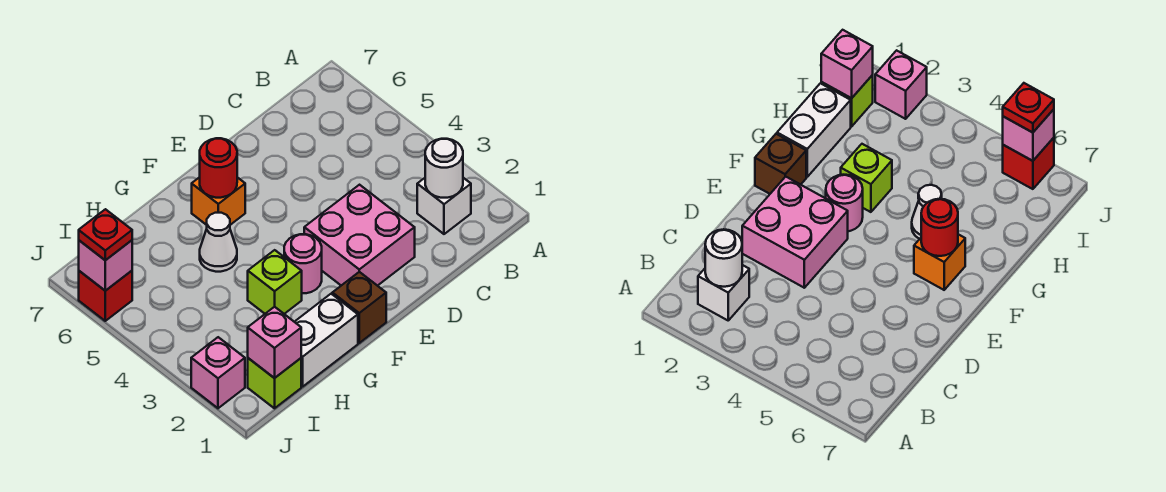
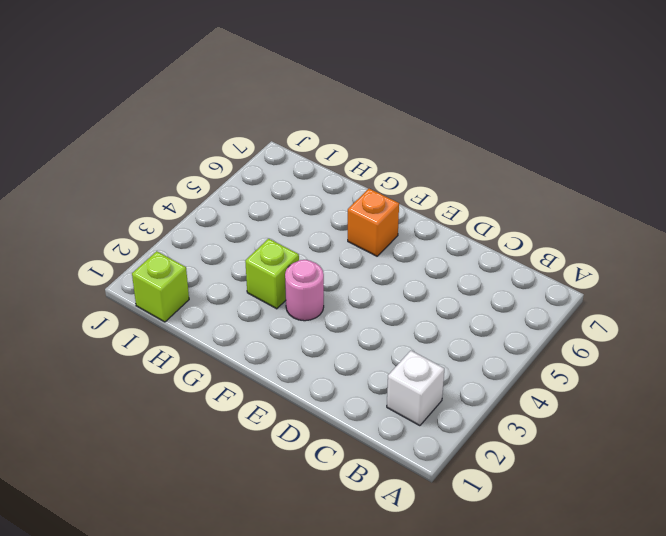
none -> pink 2x2 brick [304,185,415,286]
none -> brown 1x1 brick [332,272,386,343]
none -> white 1x2 brick [295,294,358,386]

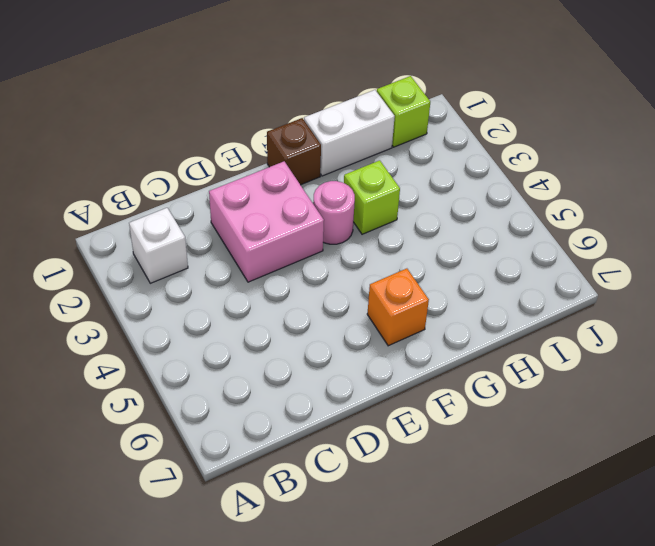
none -> white 1x1 cone [200,213,237,272]
none -> pink 1x1 brick [191,337,245,408]
none -> red 1x1 brick [79,271,132,321]

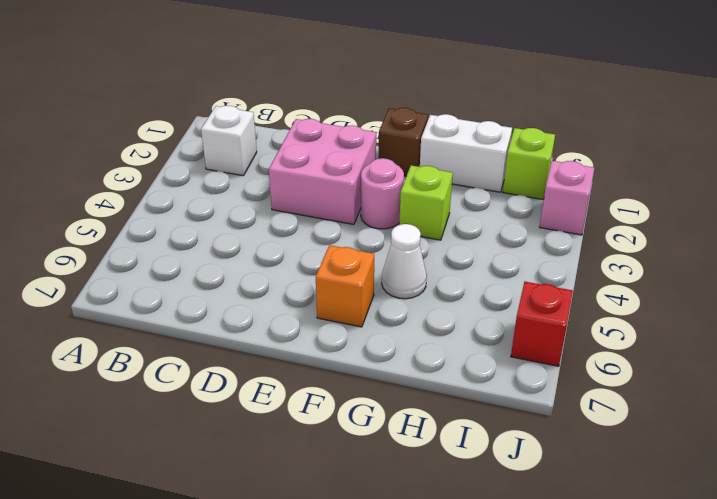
none -> white 1x1 round brick [425,139,463,198]
none -> red 1x1 round brick [200,138,237,198]
none -> pink 1x1 brick [248,307,301,378]

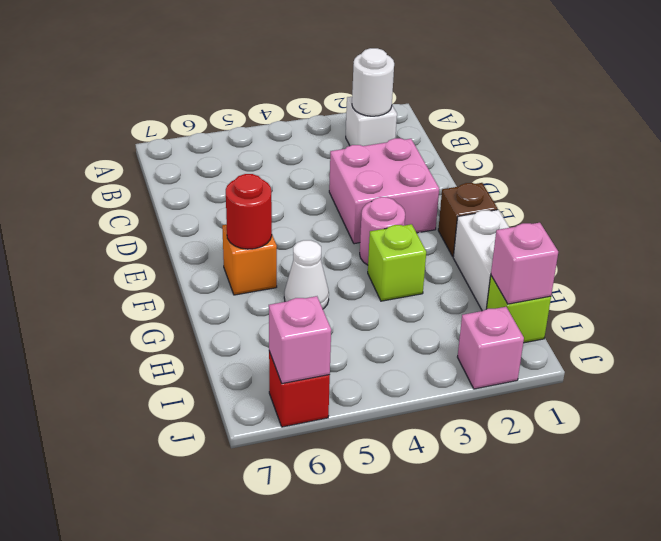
none -> red 1x1 plate [79,209,132,260]

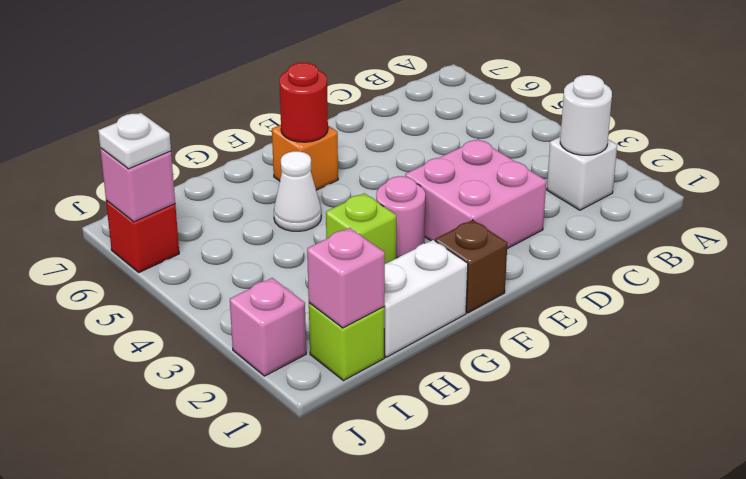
white 1x1 plate [98,113,171,169] -> red 1x1 plate [79,209,132,260]

